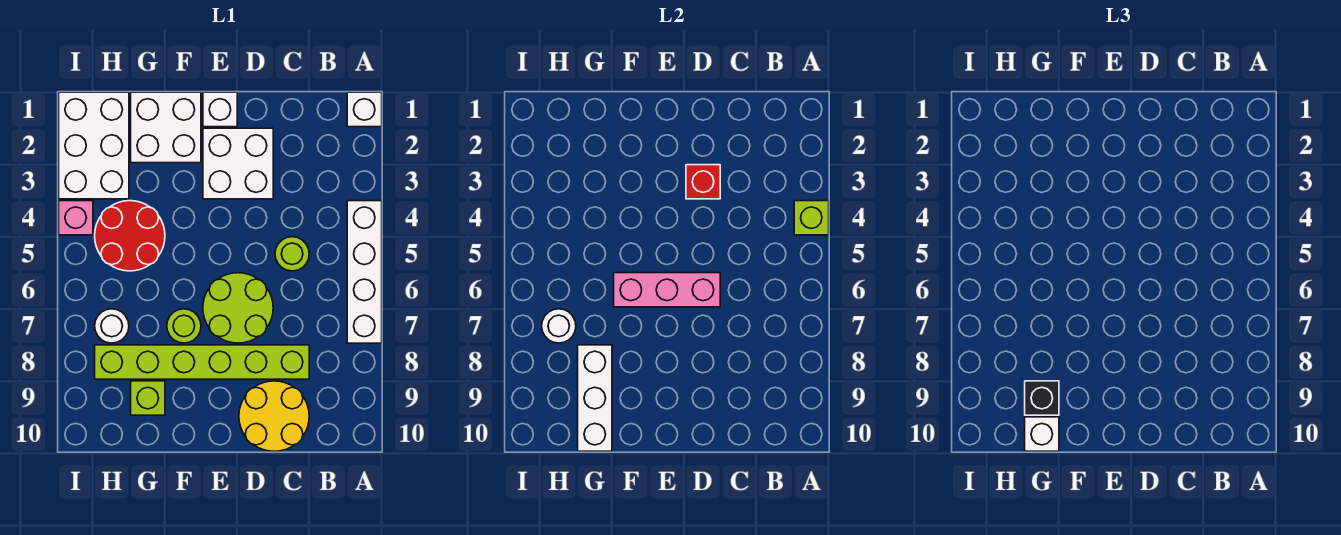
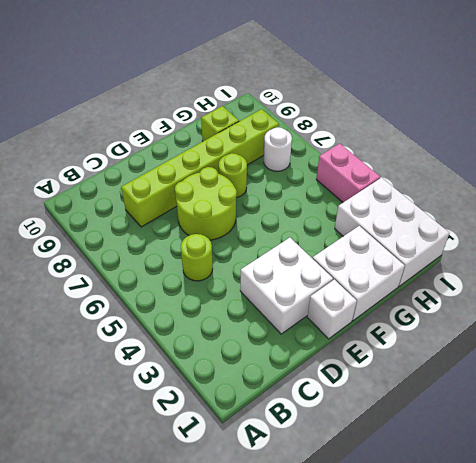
pink 1x2 brick [316,144,380,202] -> pink 1x1 brick [59,201,93,235]
none -> white 1x1 brick [347,92,382,127]
none -> white 1x4 brick [347,201,382,343]
none -> yellow 2x2 round brick [239,381,309,451]

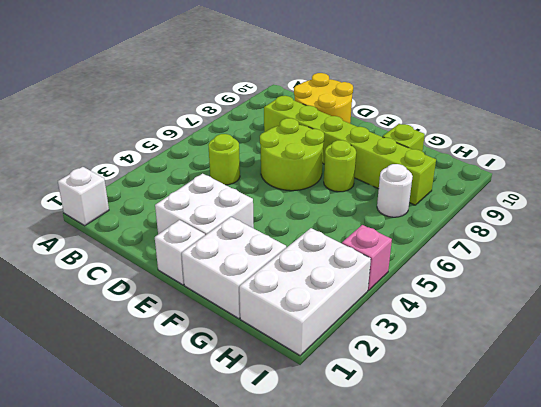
none -> white 1x4 brick [347,201,382,343]
none -> red 2x2 round brick [95,201,165,271]
none -> lime 1x1 brick [794,201,829,235]

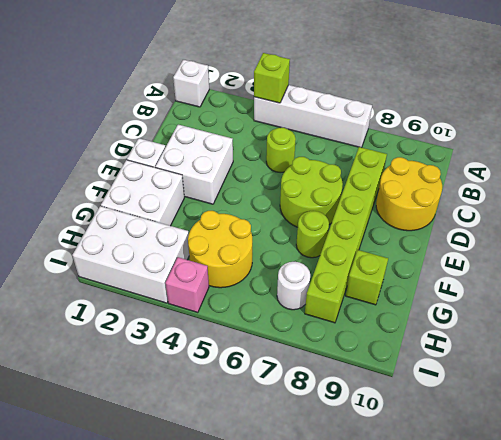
yellow 2x2 round brick [188,211,252,288] -> red 2x2 round brick [95,201,165,271]
none -> red 1x1 brick [686,165,720,199]
none -> pink 1x3 brick [614,273,720,307]
none -> white 1x3 brick [578,345,612,451]

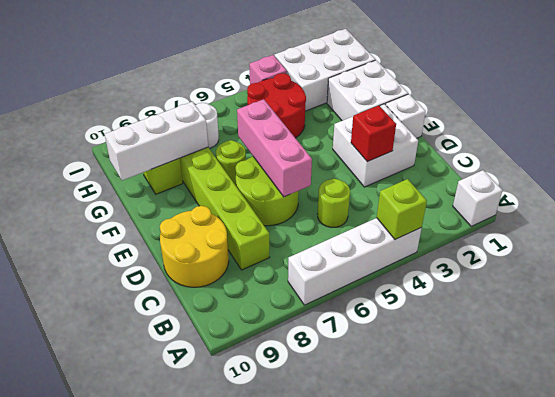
none -> white 1x1 round brick [542,309,576,343]
none -> black 1x1 brick [1025,381,1059,415]
none -> white 1x1 brick [1025,417,1059,451]

